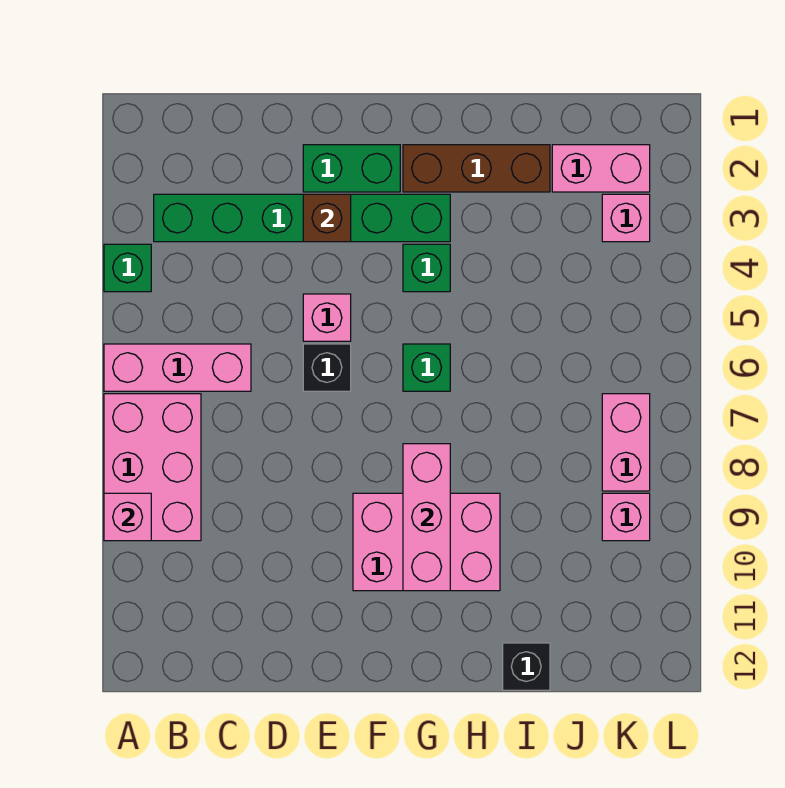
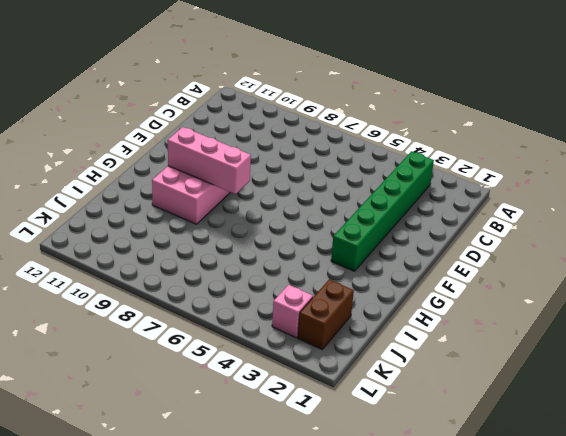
brown 1x2 brick [298,279,354,349] -> pink 1x2 brick [552,145,650,192]
none -> green 1x1 brick [104,244,151,292]
none -> pink 1x3 brick [104,344,251,391]
none -> pink 2x3 brick [104,394,201,541]

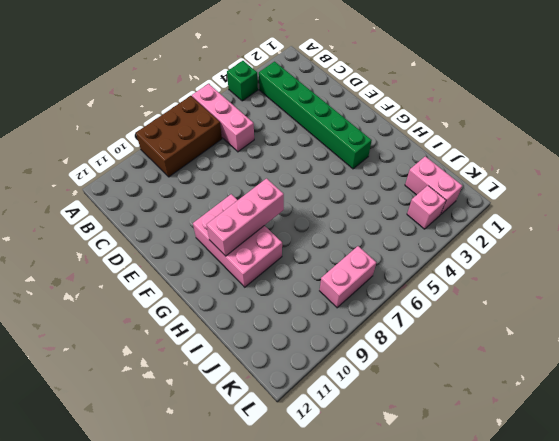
brown 2x3 brick [136,96,222,177] -> pink 2x3 brick [104,394,201,541]
none -> green 1x2 brick [303,145,400,192]
none -> pink 1x1 brick [303,294,351,341]
none -> black 1x1 brick [303,344,351,391]

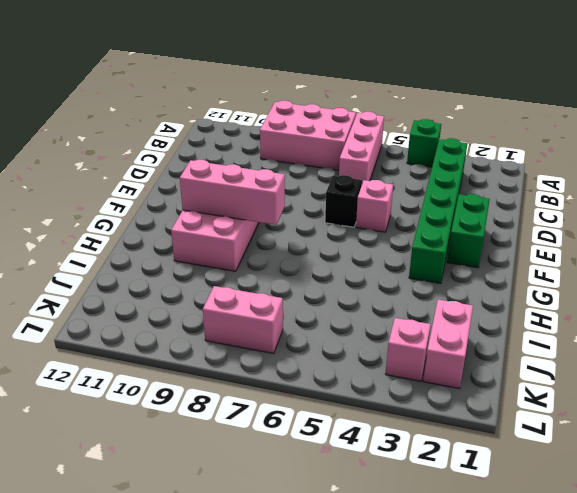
none -> brown 1x3 brick [403,145,550,192]
none -> green 1x1 brick [403,244,450,292]
none -> green 1x1 brick [403,344,450,391]

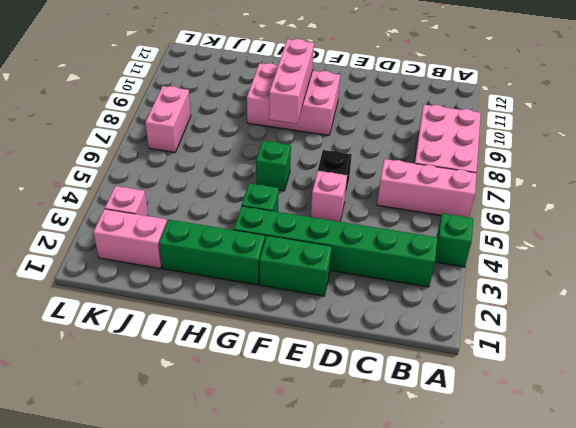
green 1x3 brick [159,220,265,285] -> brown 1x3 brick [403,145,550,192]
none -> black 1x1 brick [503,643,550,690]
none -> pink 1x1 brick [602,493,650,541]
none -> pink 1x1 brick [104,493,151,541]

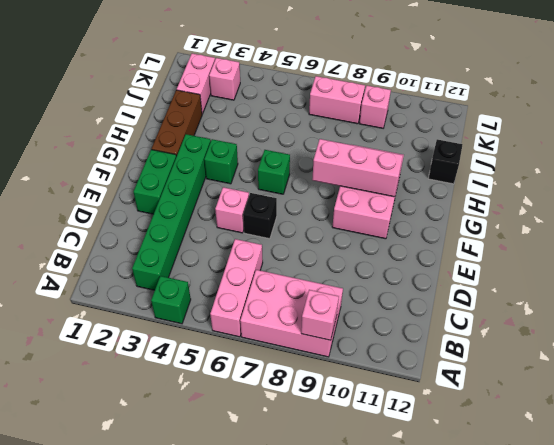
none -> brown 1x1 brick [303,194,351,242]

